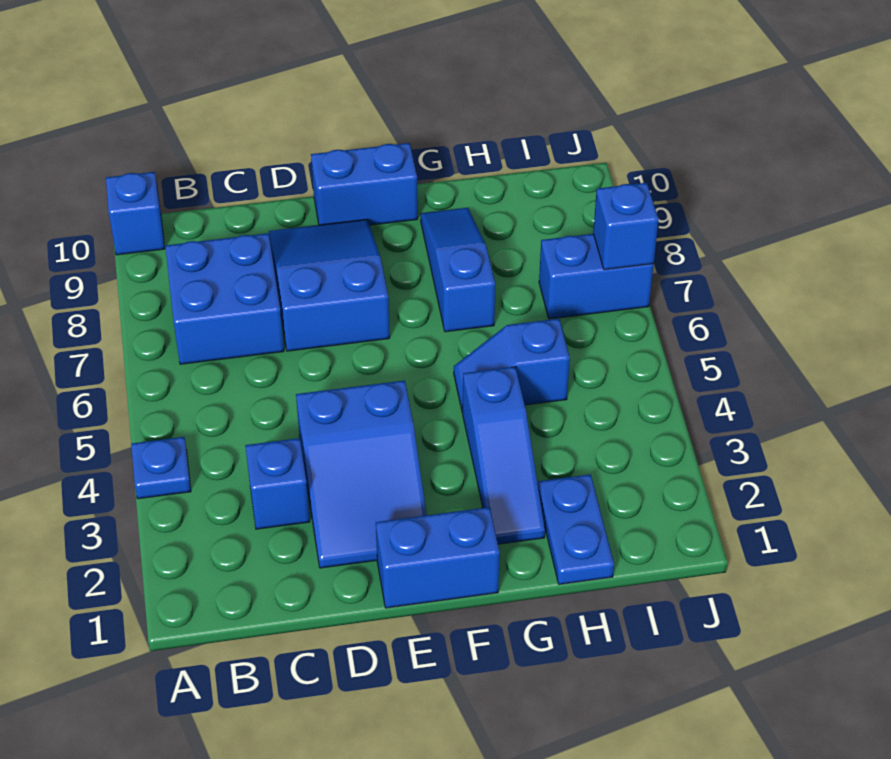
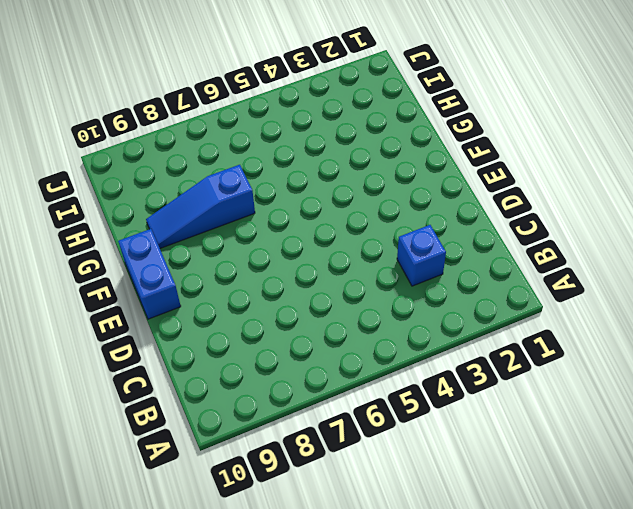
none -> blue 1x1 plate [131,437,191,499]
none -> blue 1x1 brick [106,172,165,255]
none -> blue 2x2 brick [165,233,284,364]

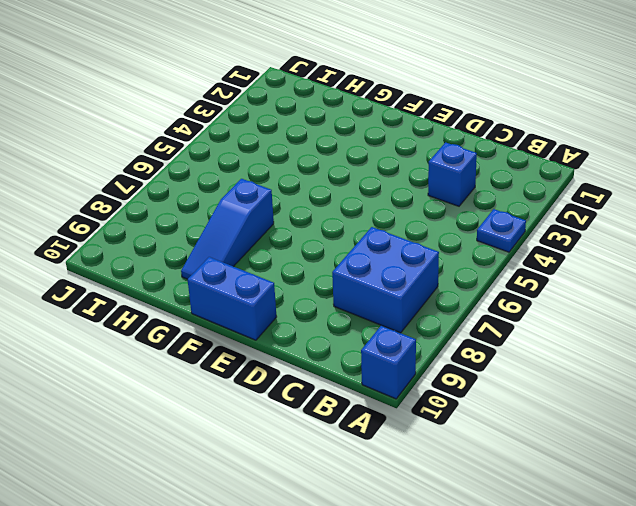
none -> blue 2x3 slope [296,380,427,568]
none -> blue 2x3 slope [269,219,390,351]
none -> blue 1x2 brick [376,507,500,608]

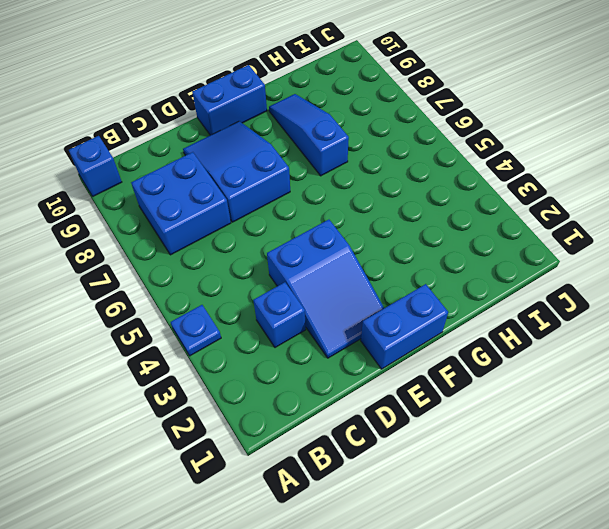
none -> blue 1x3 slope [462,367,545,544]
none -> blue 1x2 slope [454,319,570,413]
none -> blue 1x2 plate [538,474,614,584]

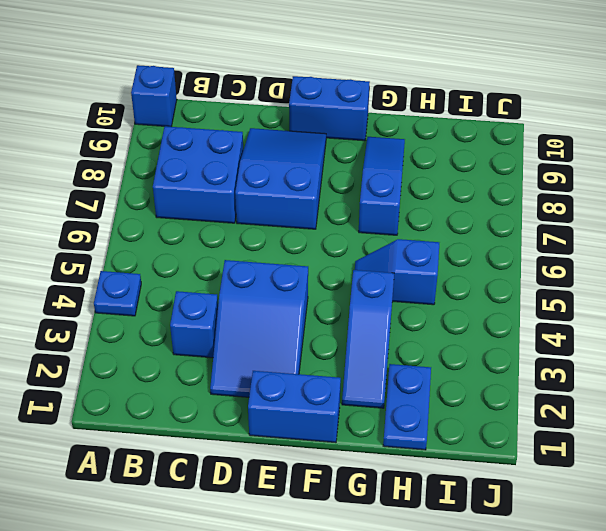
none -> blue 1x2 brick [539,234,654,319]
none -> blue 1x1 brick [593,183,659,270]

